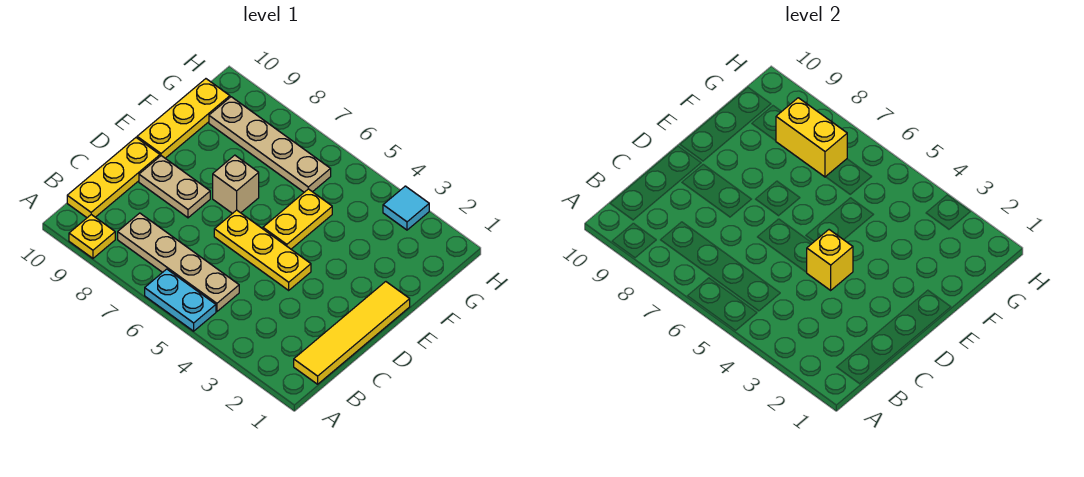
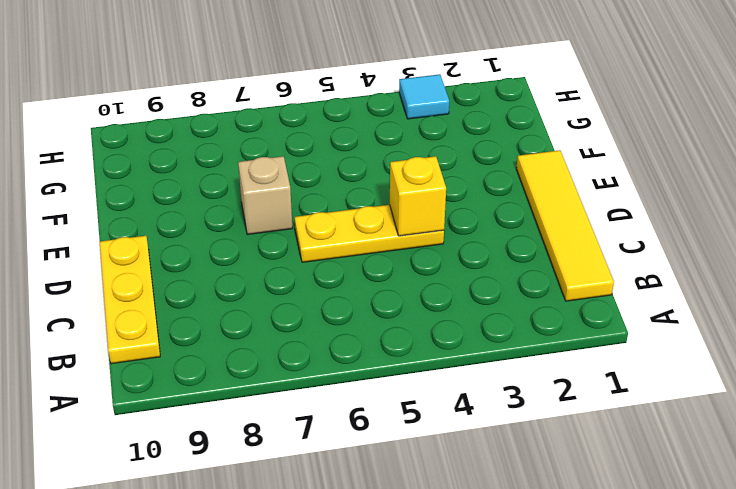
none -> cyan 1x2 plate [145,269,216,331]
none -> yellow 1x1 plate [69,215,115,258]
none -> tan 1x4 plate [118,213,239,311]

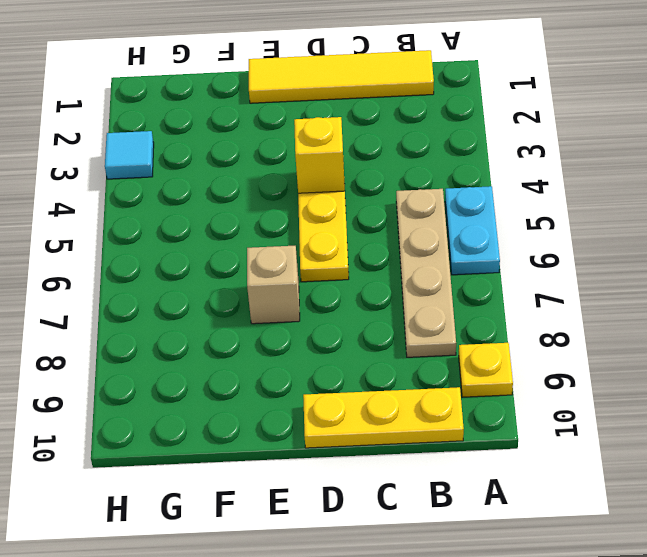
none -> tan 1x2 plate [139,156,210,218]
none -> yellow 1x2 plate [263,189,332,249]
none -> yellow 1x3 plate [137,79,230,158]

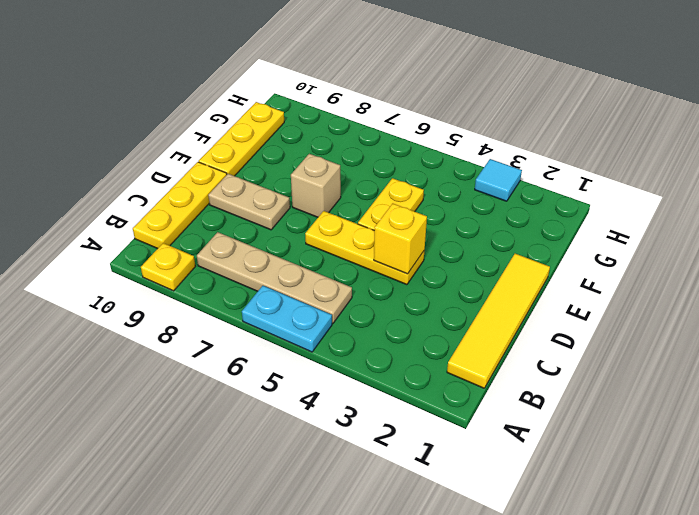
none -> tan 1x4 plate [209,97,331,192]
none -> yellow 1x2 brick [776,98,847,177]

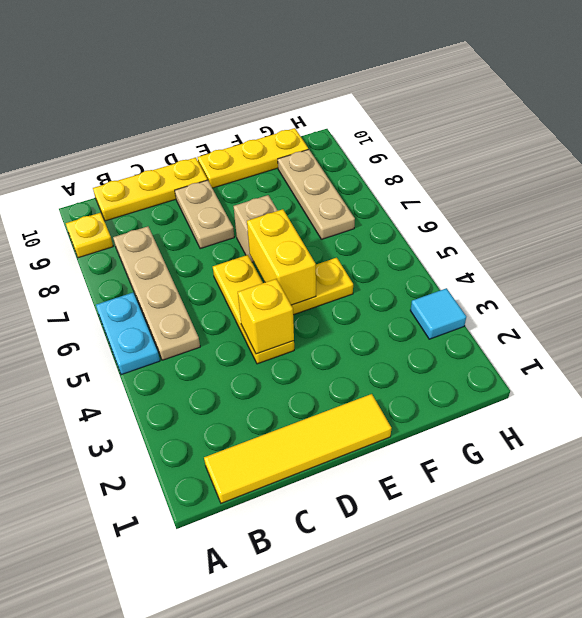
yellow 1x2 brick [247,209,316,305] -> yellow 1x2 brick moved to [776,98,847,177]
tan 1x3 plate [278,149,355,239] -> tan 1x4 plate [209,97,331,192]

